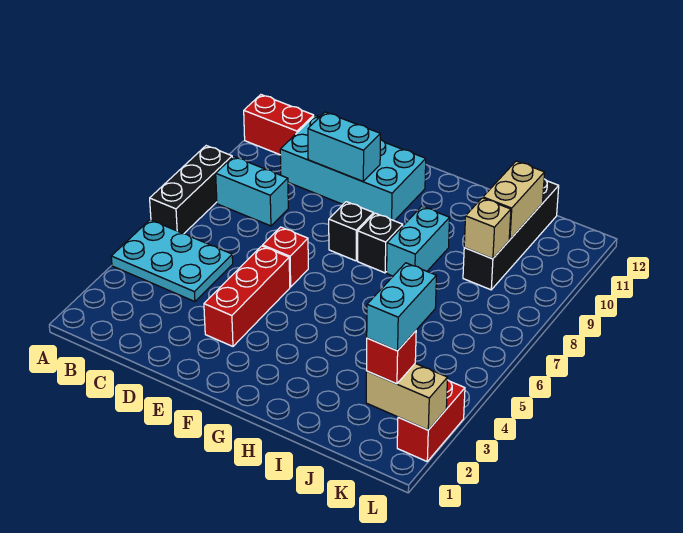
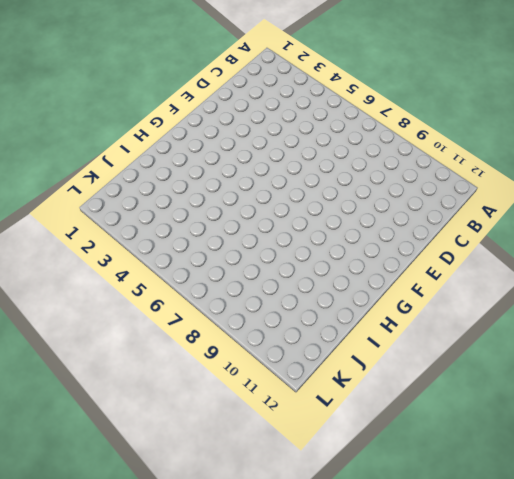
none -> cyan 2x3 plate [111,220,233,302]
none -> black 1x3 brick [150,146,232,234]
none -> red 1x2 brick [244,95,314,155]

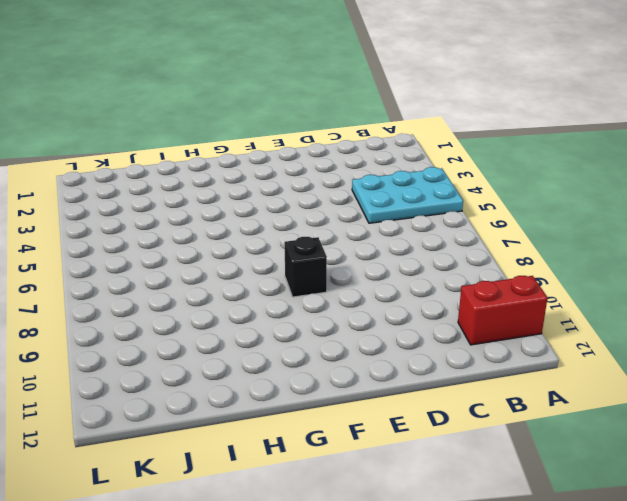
none -> black 1x3 brick [150,146,232,234]
none -> cyan 1x2 brick [216,157,288,226]
none -> cyan 2x4 brick [280,116,426,221]

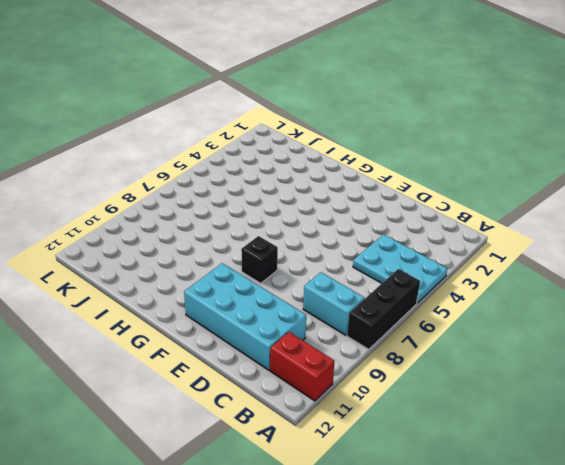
none -> red 1x3 brick [204,246,290,346]
none -> red 1x1 brick [263,227,308,287]
none -> black 1x1 brick [358,213,403,273]

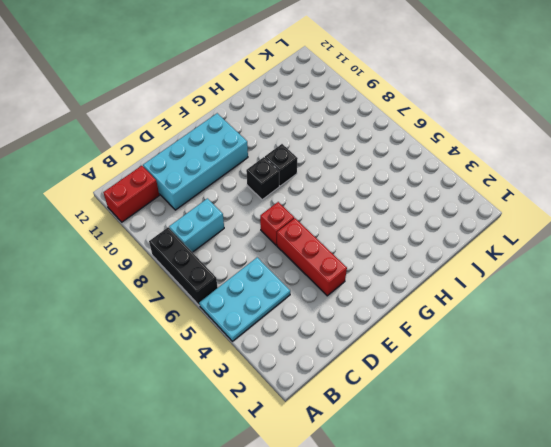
none -> cyan 1x2 brick [387,206,450,276]
none -> black 1x4 brick [463,179,559,290]
none -> red 1x2 brick [397,380,465,461]

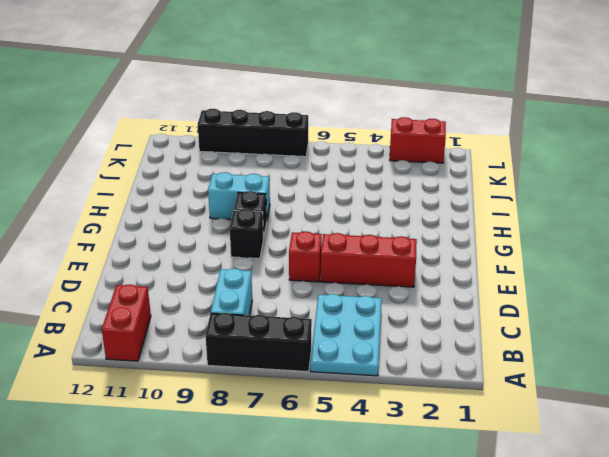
black 1x4 brick [198,109,308,157] -> black 1x4 brick moved to [463,179,559,290]
none -> cyan 2x4 brick [280,116,426,221]
none -> cyan 1x2 brick [308,112,380,181]
none -> tan 1x1 brick [464,198,511,259]

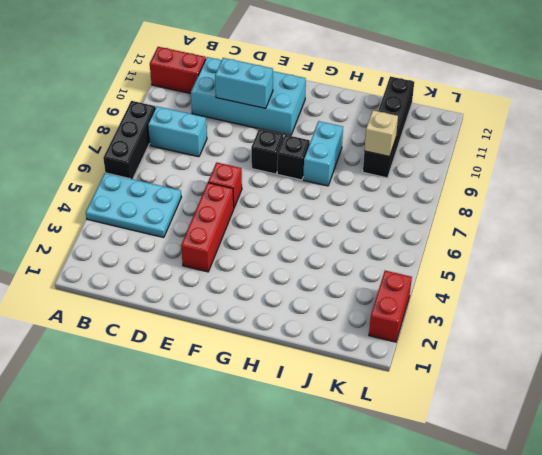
none -> tan 1x2 brick [483,161,545,239]
none -> tan 1x2 brick [366,363,448,430]
none -> red 1x1 brick [367,331,416,384]

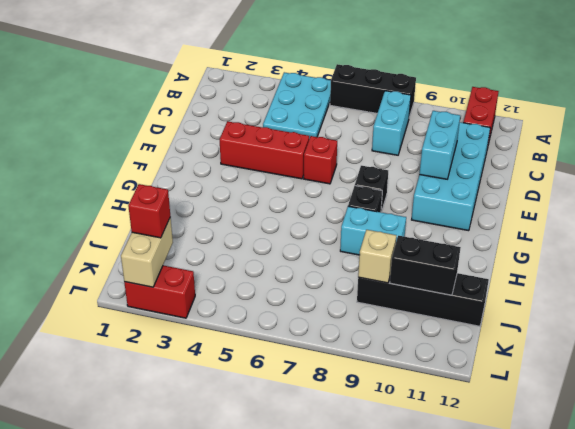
black 1x2 brick [390,236,461,295] -> tan 1x2 brick [483,161,545,239]
none -> cyan 1x2 brick [367,263,436,351]

